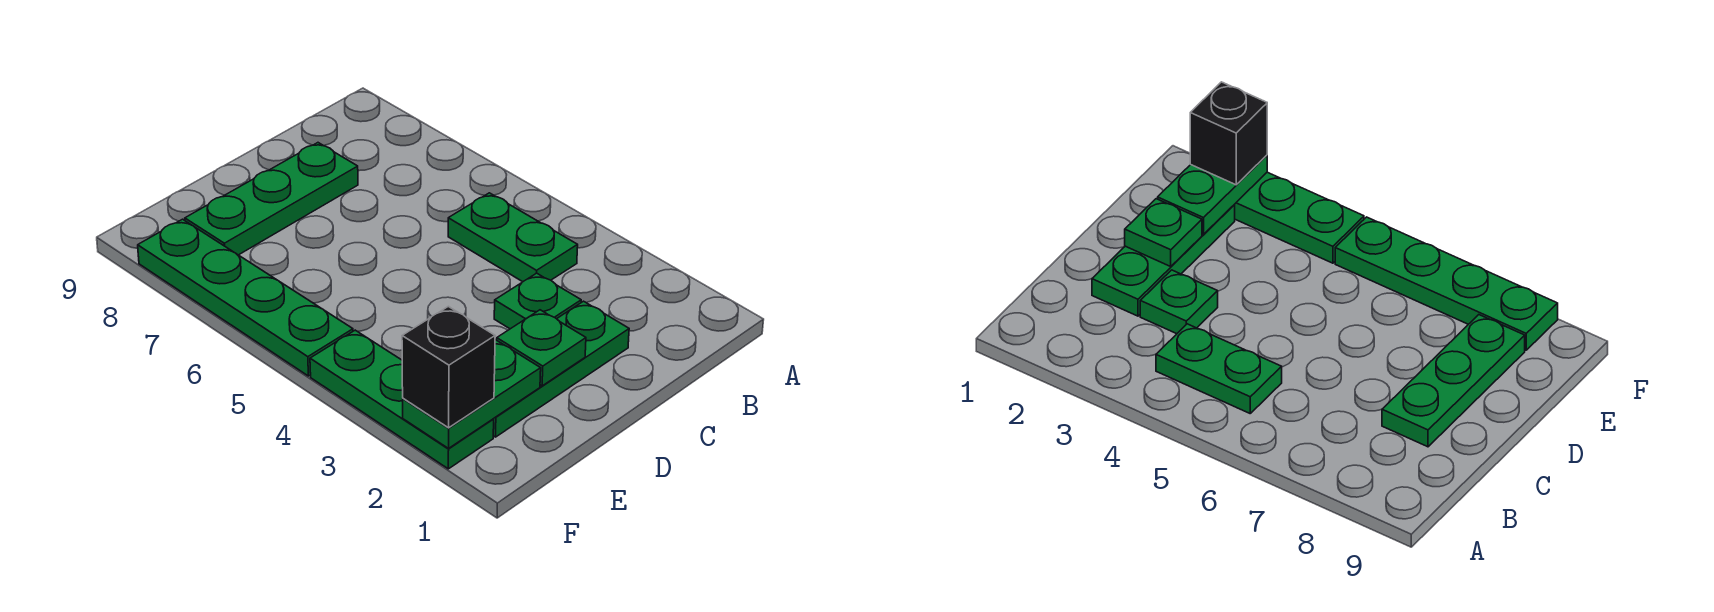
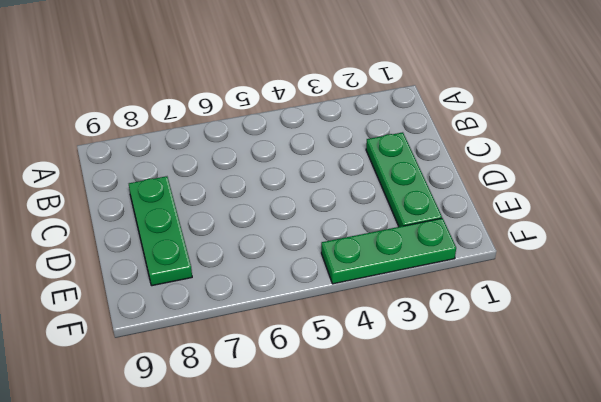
none -> green 1x2 plate [448,193,578,282]
none -> green 1x1 plate [494,273,581,329]

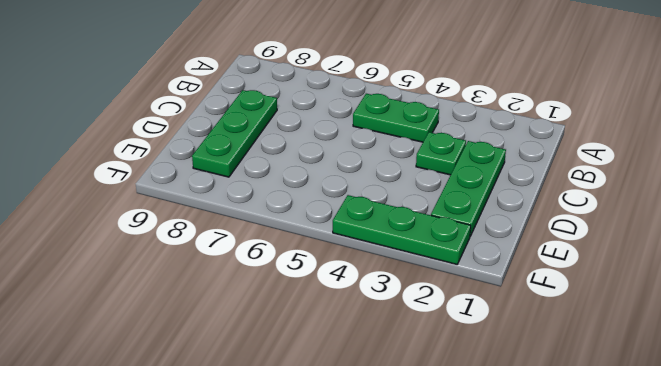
none -> green 1x4 plate [138,219,353,376]
none -> green 1x1 plate [497,310,586,386]

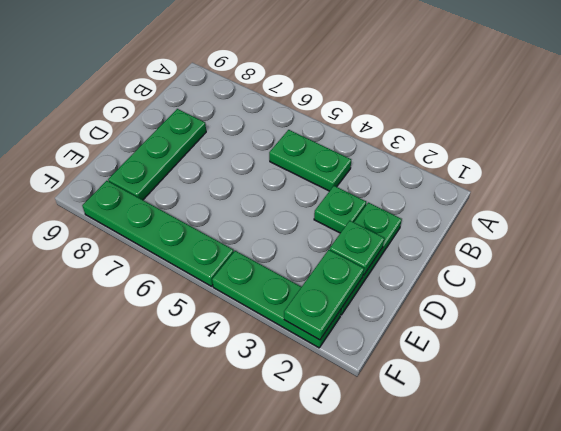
none -> black 1x1 brick [402,306,495,428]

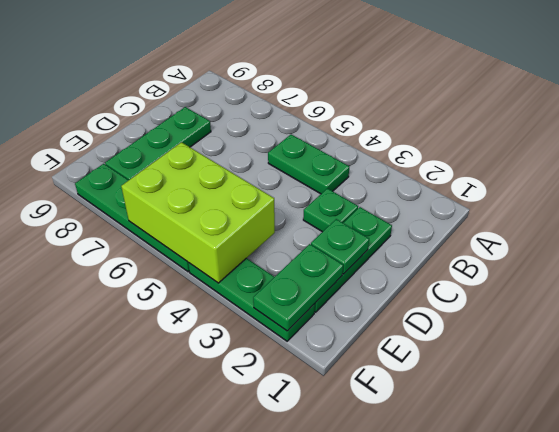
lime 2x3 brick [121,142,275,283] -> none
none -> black 1x1 brick [402,306,495,428]

